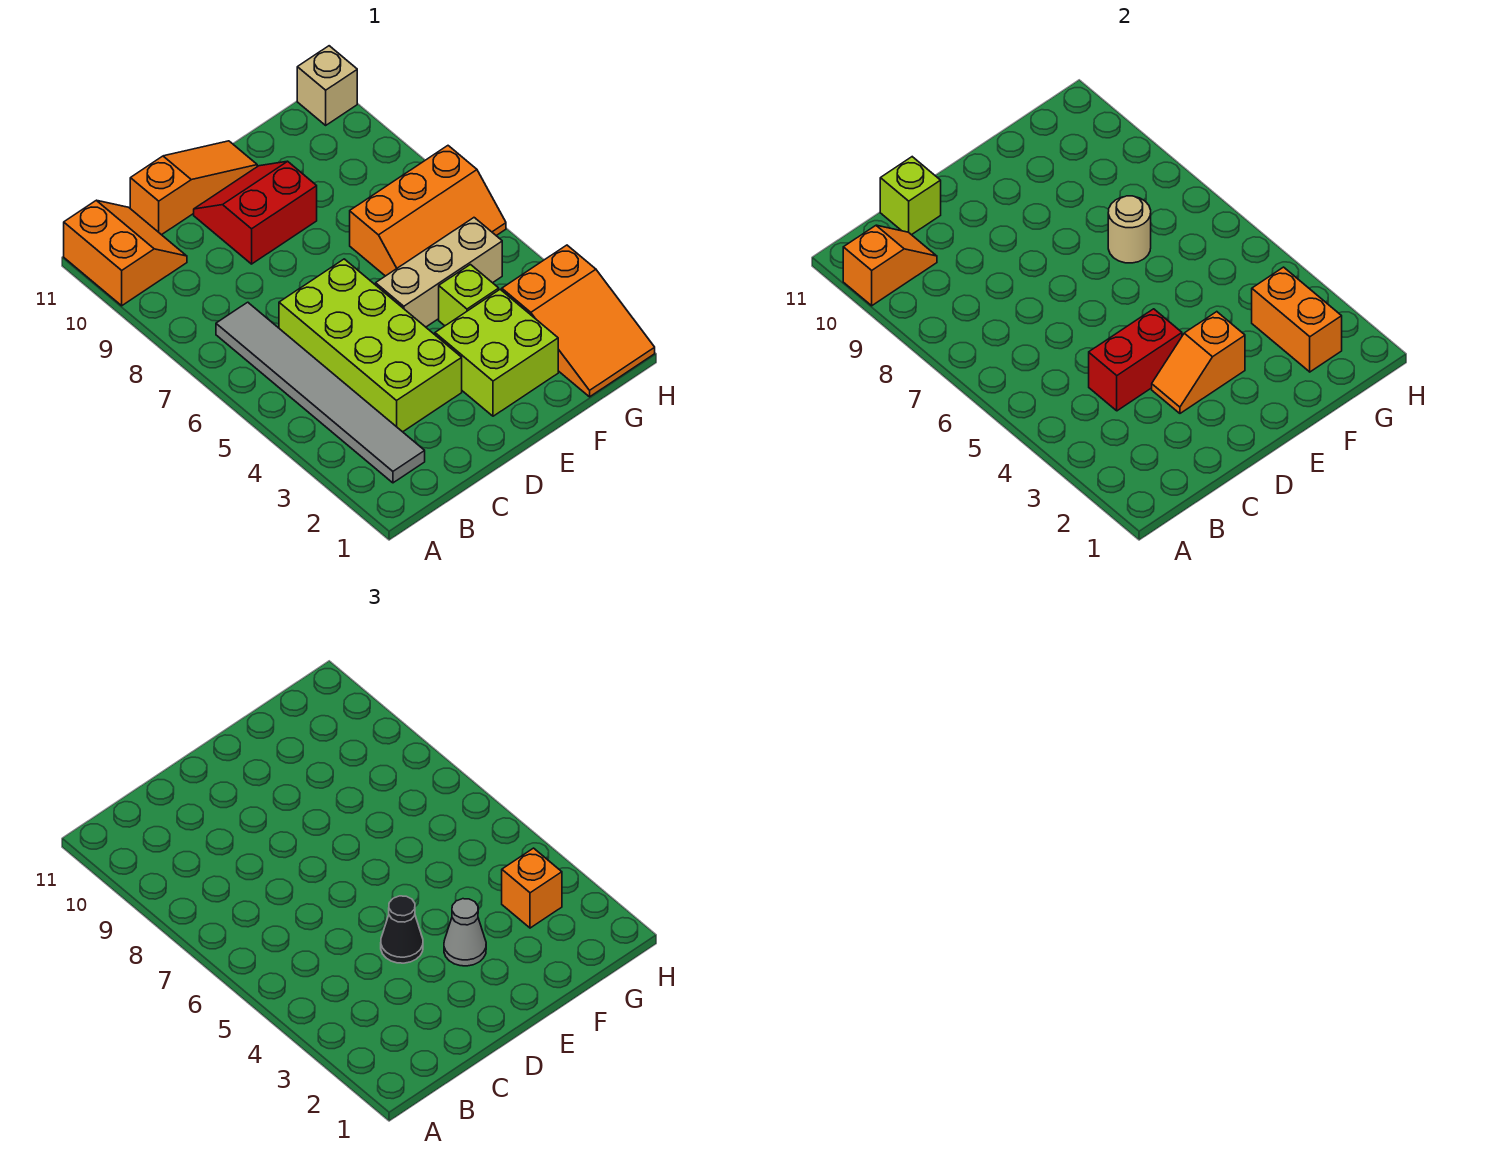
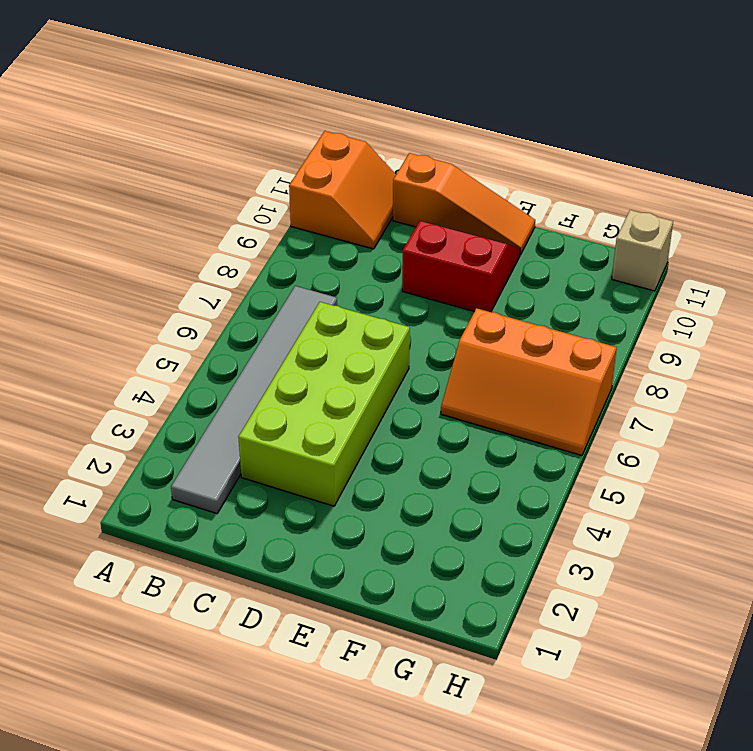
none -> lime 2x2 brick [435,290,558,416]
none -> tan 1x3 brick [376,218,502,327]
none -> lime 1x1 brick [439,265,499,326]

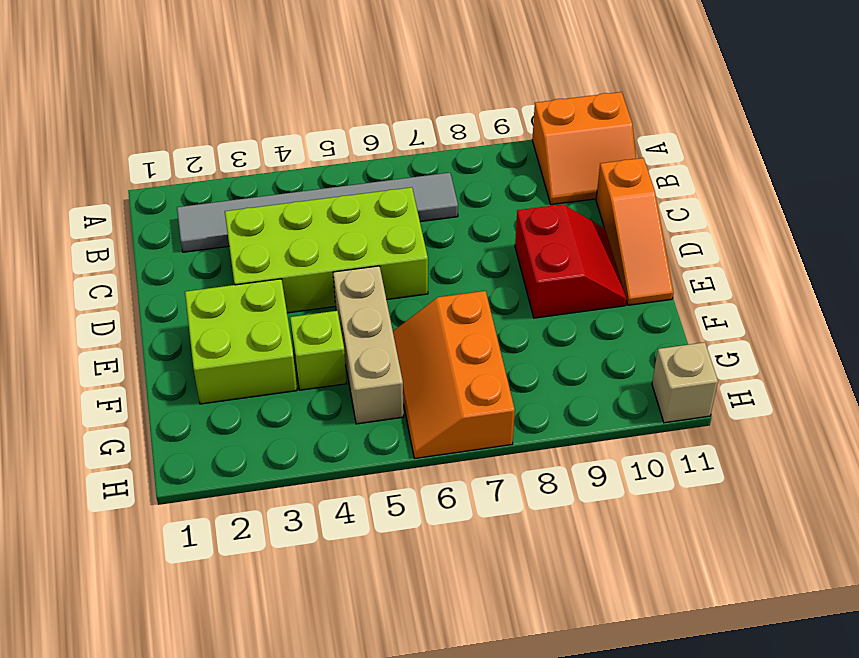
none -> orange 2x3 slope [502,245,655,397]
none -> orange 1x2 slope [843,225,937,306]
none -> red 1x2 brick [1089,309,1182,411]

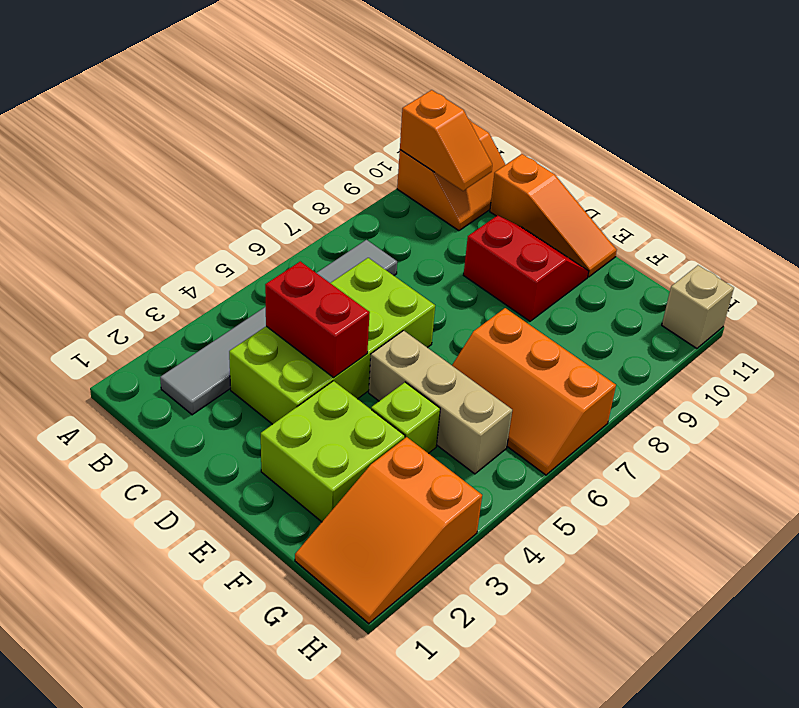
none -> lime 1x1 brick [880,157,941,235]
none -> orange 1x2 slope [1152,312,1245,413]
none -> tan 1x1 round brick [1108,196,1151,263]

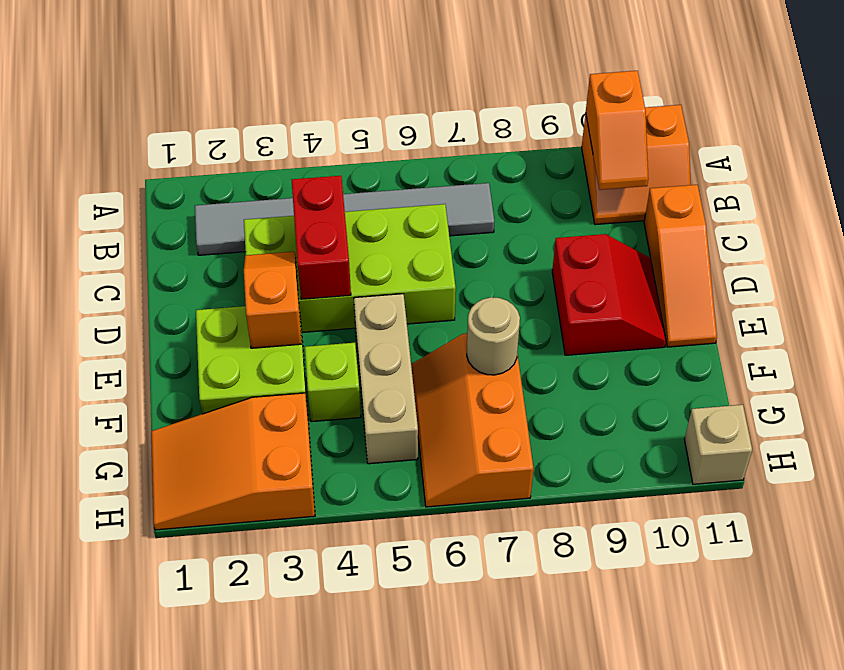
none -> lime 1x1 brick [880,157,941,235]
none -> orange 1x2 brick [1252,267,1342,372]
none -> black 1x1 cone [381,896,423,963]

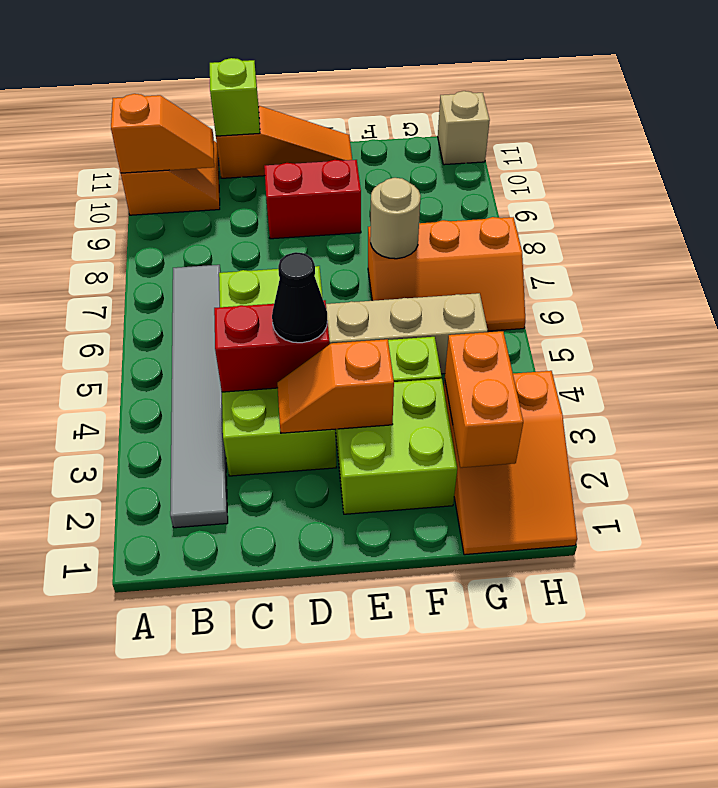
none -> grey 1x1 cone [444,899,486,966]
none -> orange 1x1 brick [502,848,562,928]

